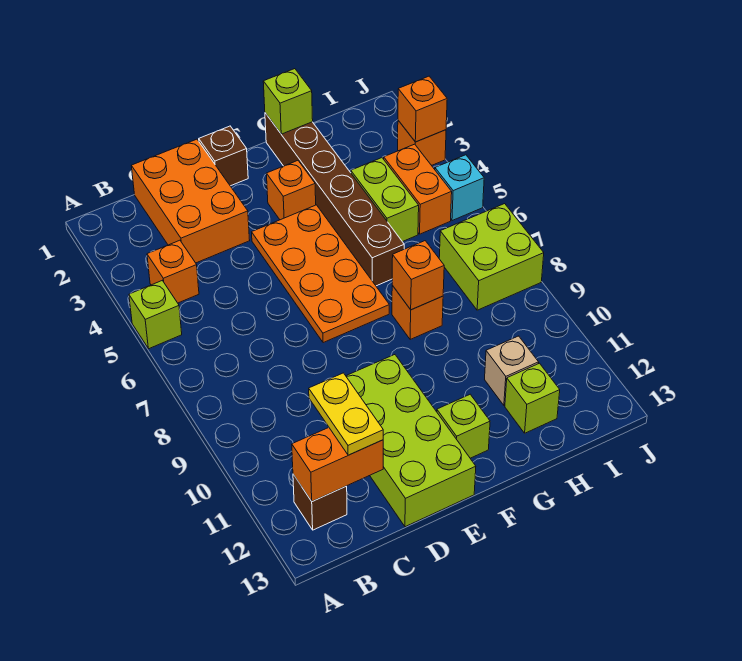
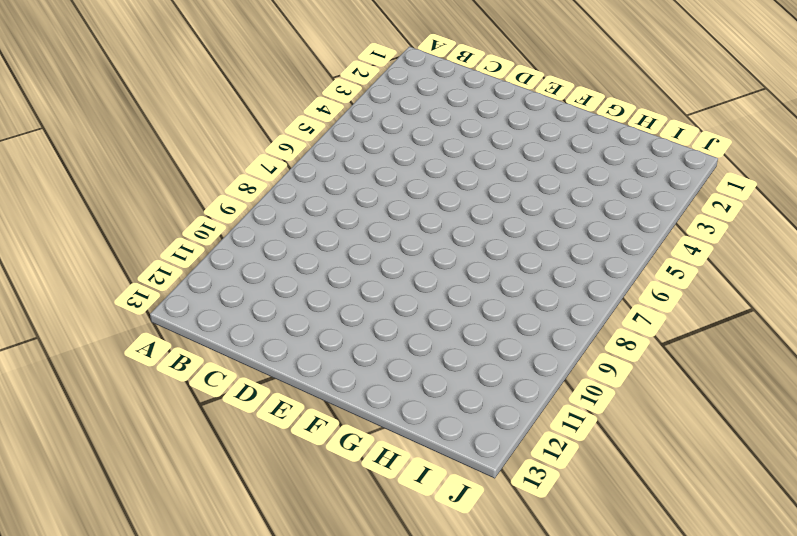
none -> lime 1x1 brick [129,281,182,349]
none -> orange 1x1 brick [147,240,199,303]
none -> brown 1x1 brick [293,474,347,530]

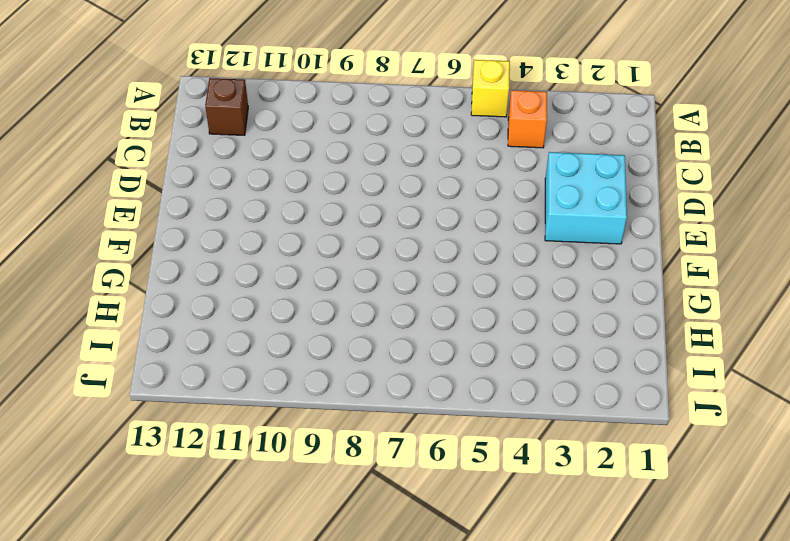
yellow 1x1 brick [471,60,510,117] -> lime 1x1 brick [129,281,182,349]
cyan 2x2 brick [545,152,627,244] -> orange 2x3 brick [132,139,250,263]
none -> lime 2x4 brick [346,355,476,527]
none -> brown 1x1 brick [199,126,248,186]
none -> orange 2x4 plate [252,205,389,343]

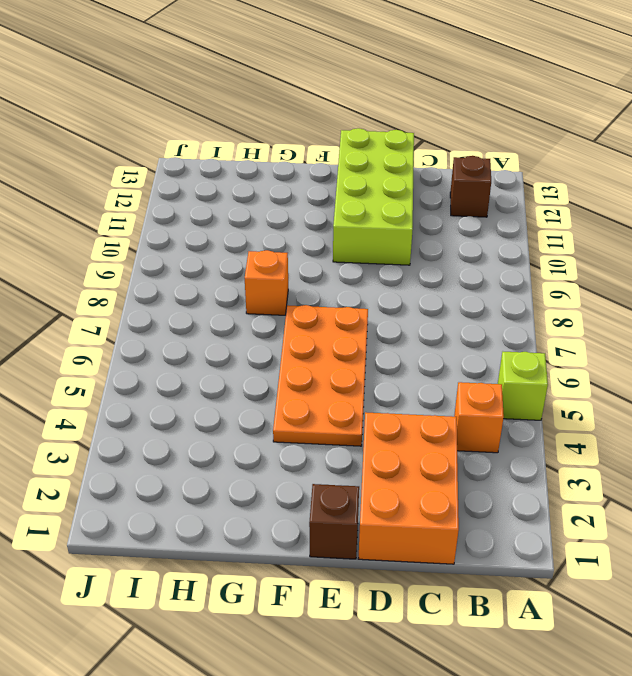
none -> orange 1x1 brick [266,161,316,220]
none -> lime 1x1 brick [437,394,490,458]
none -> brown 1x6 brick [265,113,404,286]

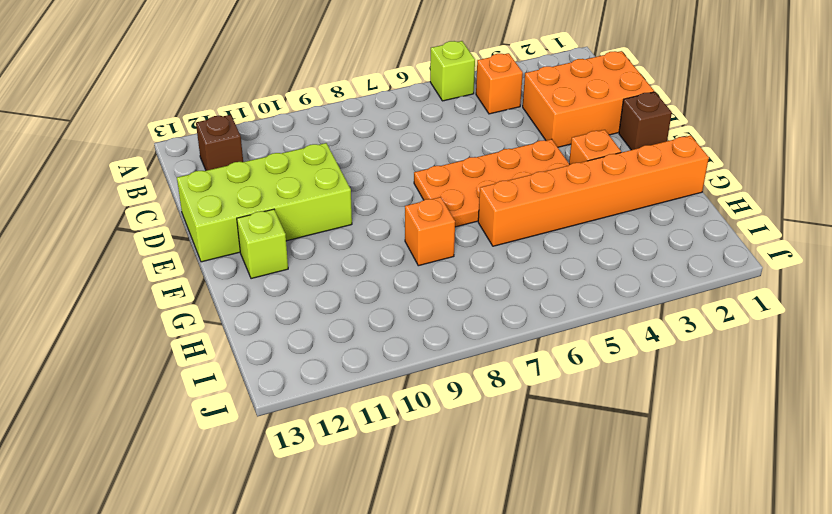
orange 1x6 brick [478,135,709,246] -> brown 1x6 brick [265,113,404,286]
none -> lime 1x2 brick [351,158,419,242]
none -> tan 1x1 brick [485,336,539,405]
none -> lime 1x1 brick [505,363,560,433]

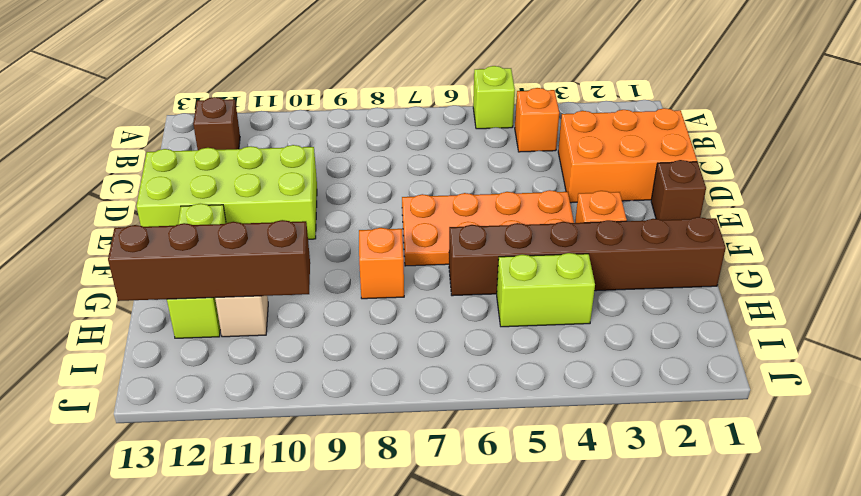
brown 1x4 brick [108,220,310,301] -> none
none -> orange 1x2 brick [384,144,452,234]
none -> lime 2x2 brick [439,204,544,310]
none -> orange 1x1 brick [398,120,446,165]

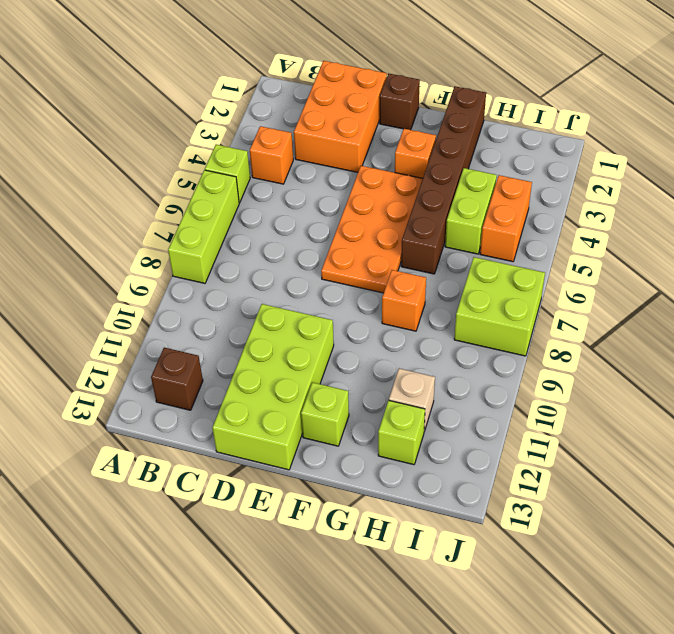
lime 1x3 brick [168,170,239,283] -> none
none -> orange 1x1 brick [398,120,446,165]
none -> cyan 1x1 brick [435,155,484,221]
none -> orange 1x2 brick [292,428,383,501]

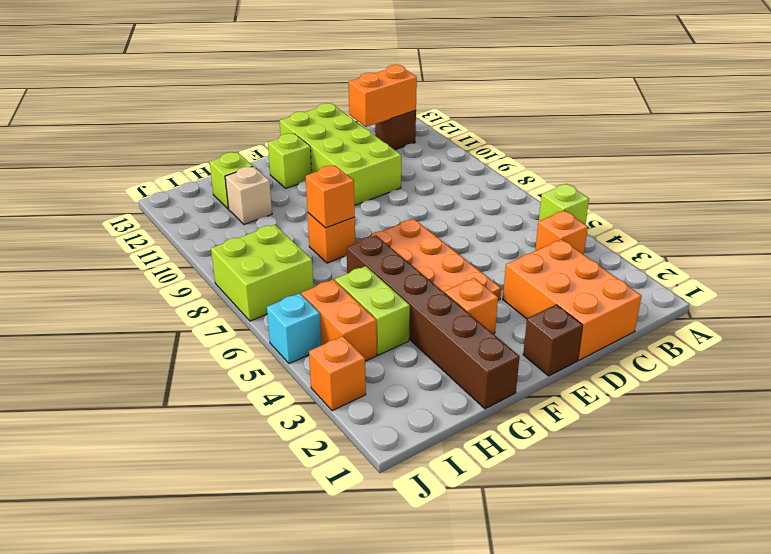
none -> lime 1x1 brick [263,69,313,134]
none -> orange 1x1 brick [398,76,447,142]
none -> yellow 1x2 plate [309,373,383,455]

